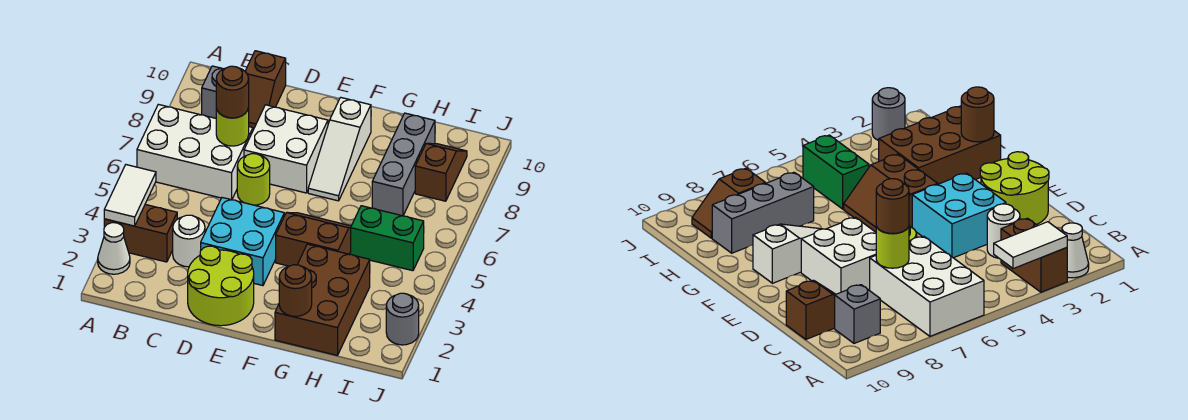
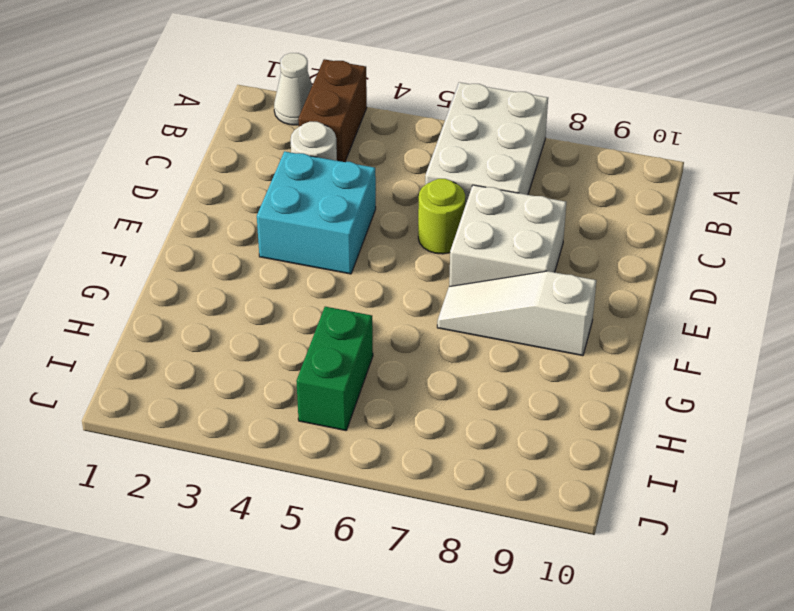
none -> grey 1x1 brick [202,66,222,118]
none -> brown 1x2 slope [245,51,286,128]
none -> lime 2x2 round brick [188,246,254,326]

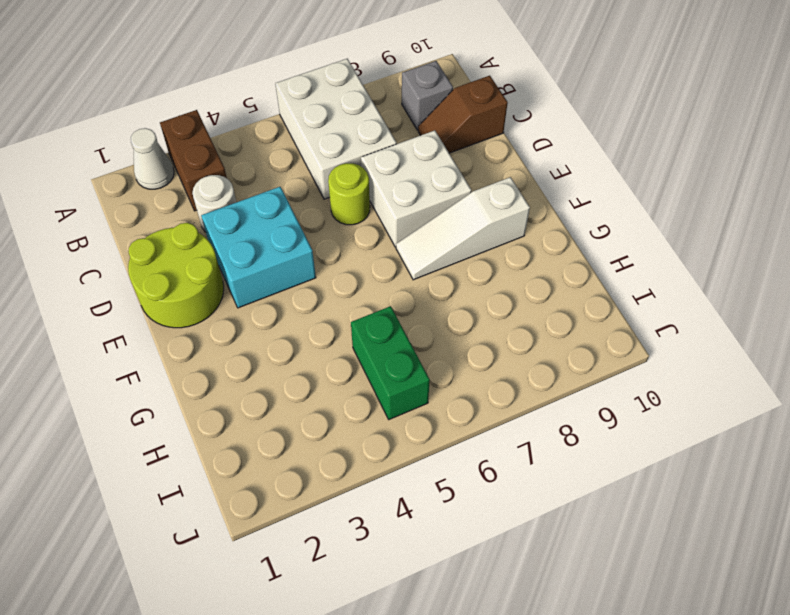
none -> brown 2x2 slope [276,212,351,266]
none -> brown 2x3 brick [275,244,370,355]
none -> grey 1x3 brick [372,113,435,216]

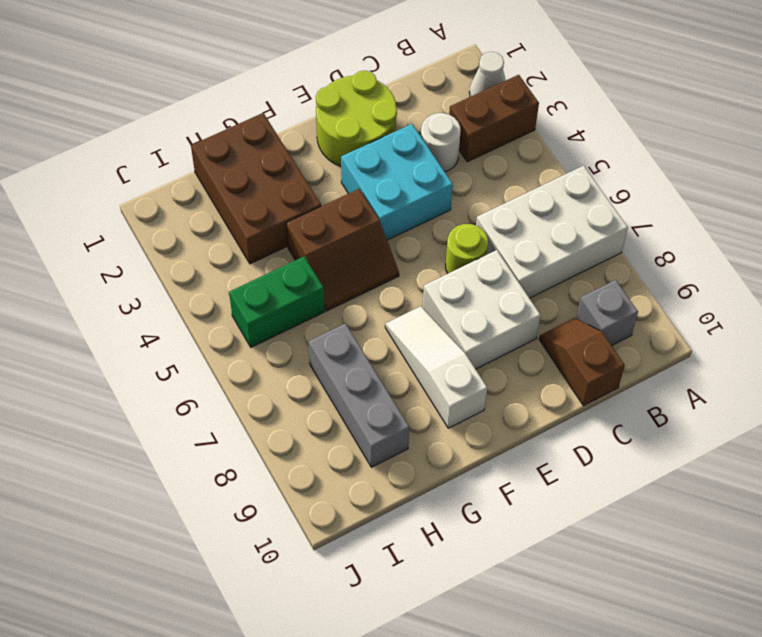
none -> brown 1x2 slope [415,143,467,201]
none -> grey 1x1 round brick [386,293,419,345]
none -> white 1x2 tile [104,165,156,226]

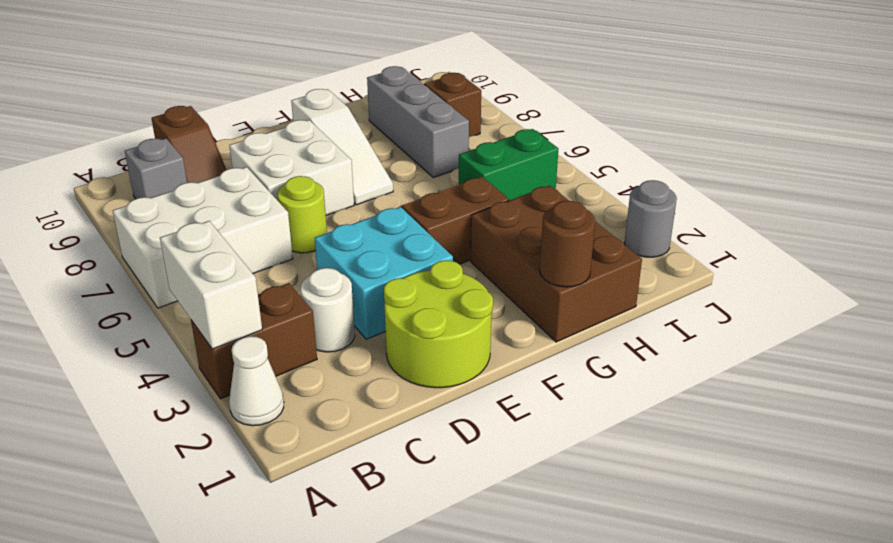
white 1x2 brick [160,221,262,349] -> white 1x2 tile [104,165,156,226]
none -> lime 1x1 round brick [216,107,249,146]
none -> brown 1x1 round brick [216,66,249,118]

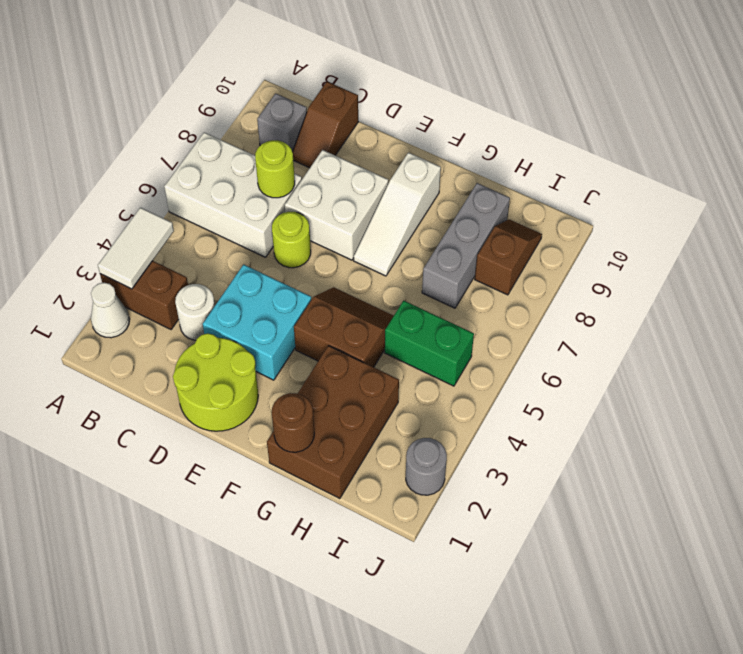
none -> brown 1x1 round brick [216,66,249,118]

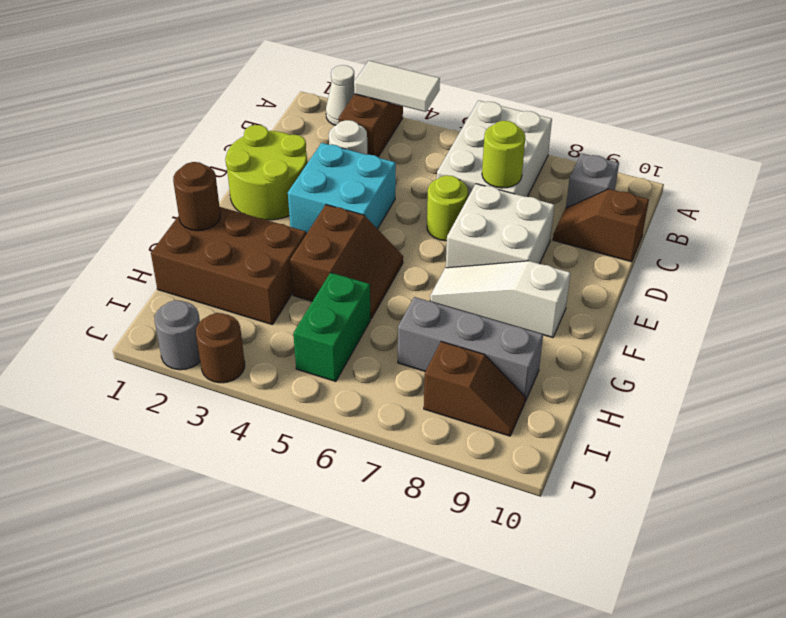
brown 1x1 round brick [196,313,245,383] -> brown 1x1 round brick moved to [216,66,249,118]

